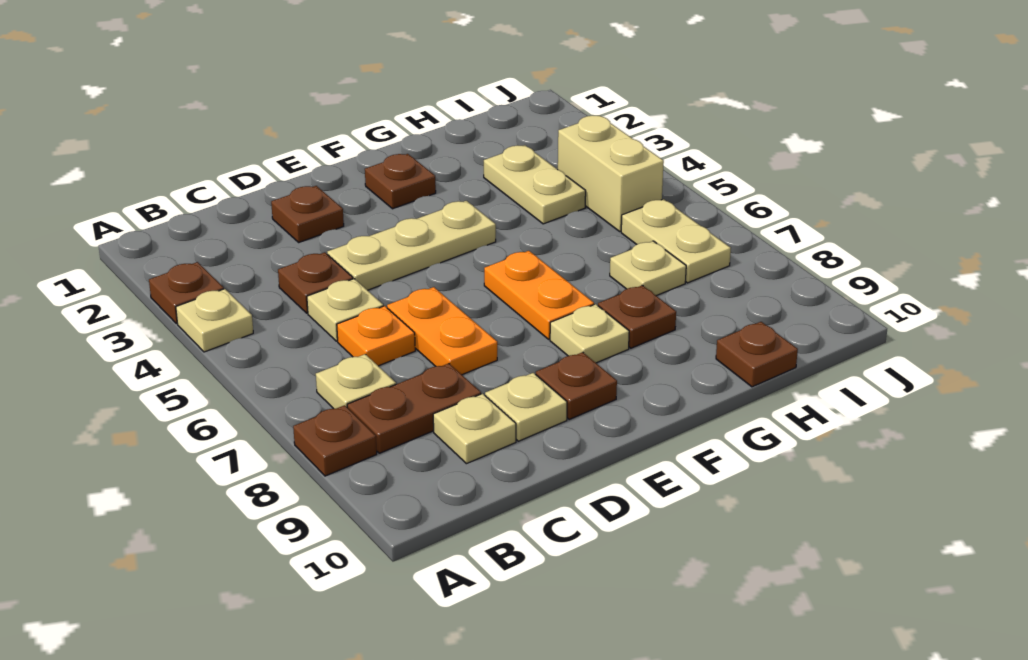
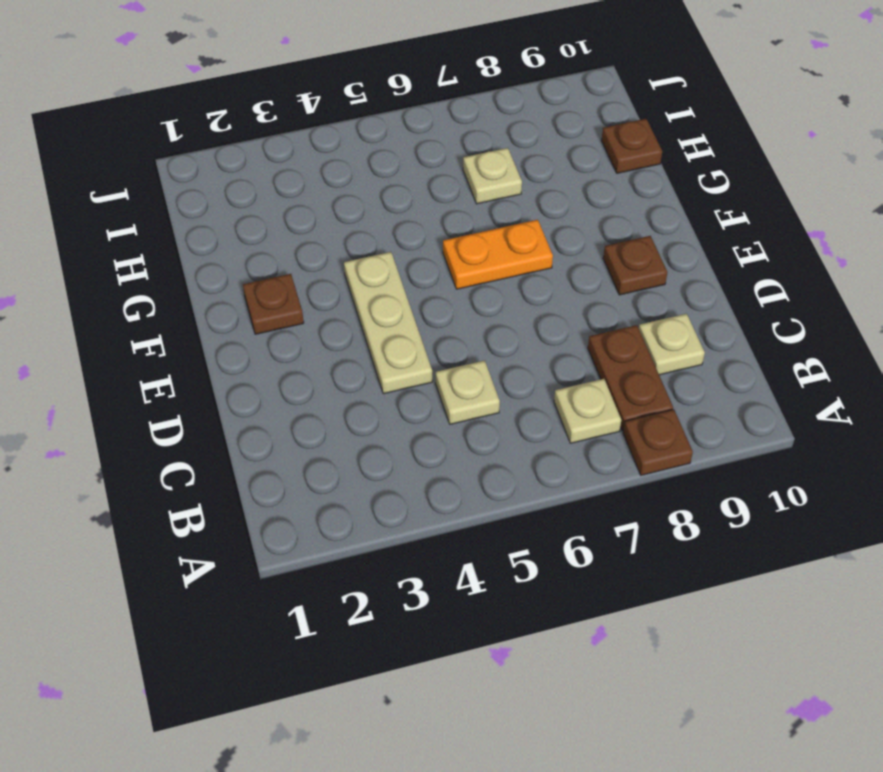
none -> brown 1x1 plate [149,262,224,324]
none -> tan 1x1 plate [176,289,253,352]
none -> brown 1x1 plate [278,252,353,313]

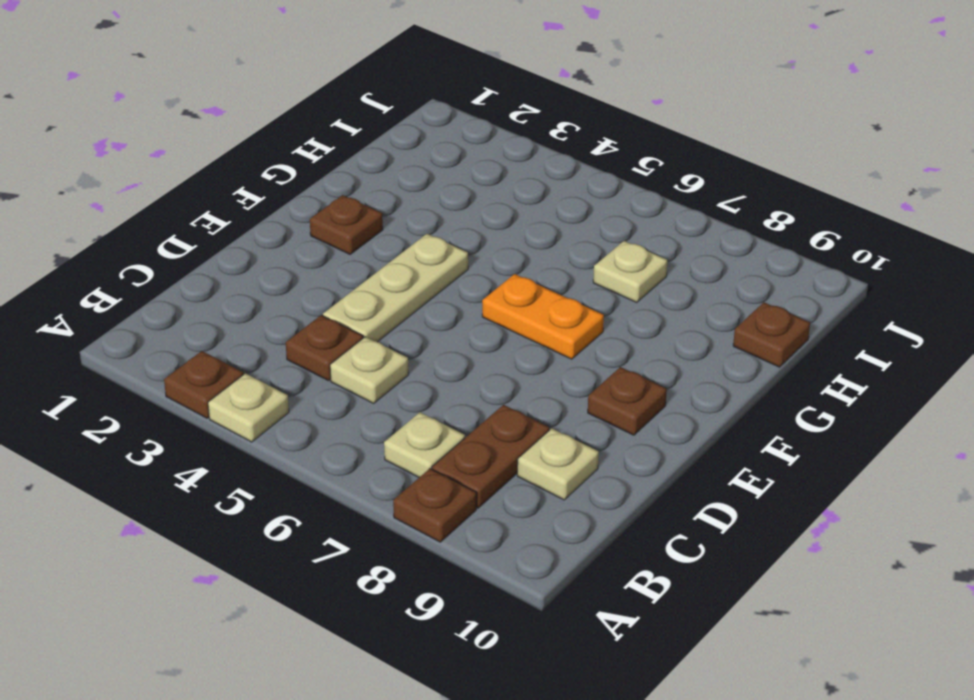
none -> orange 1x1 plate [337,306,415,366]
none -> brown 1x1 plate [271,186,344,242]
none -> orange 1x2 plate [387,287,497,375]

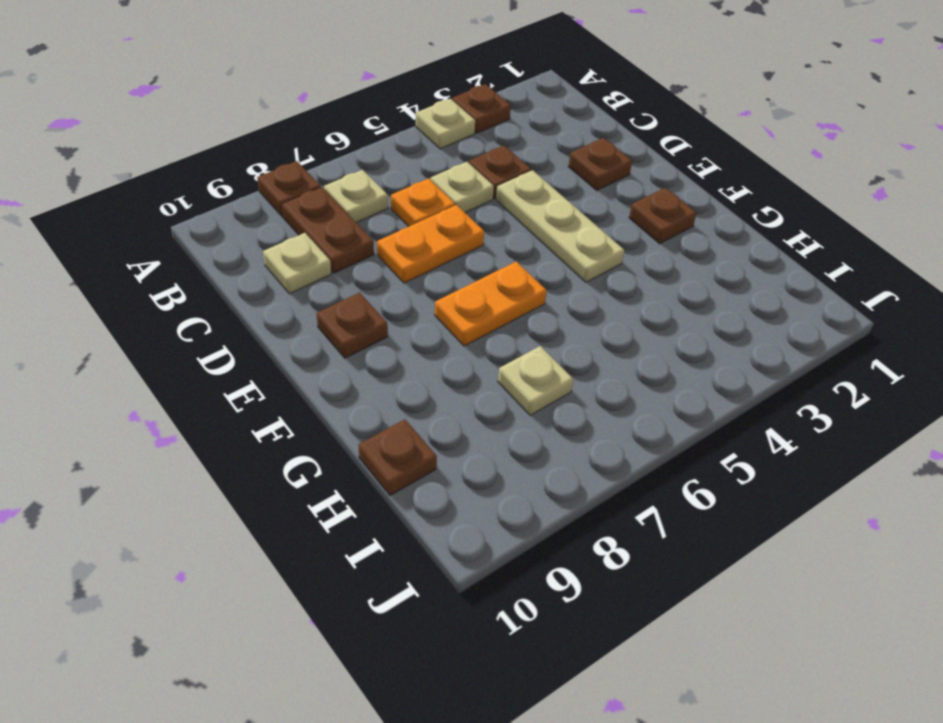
none -> tan 1x1 plate [485,373,567,441]
none -> tan 1x1 plate [550,304,629,363]
none -> brown 1x1 plate [598,285,676,348]

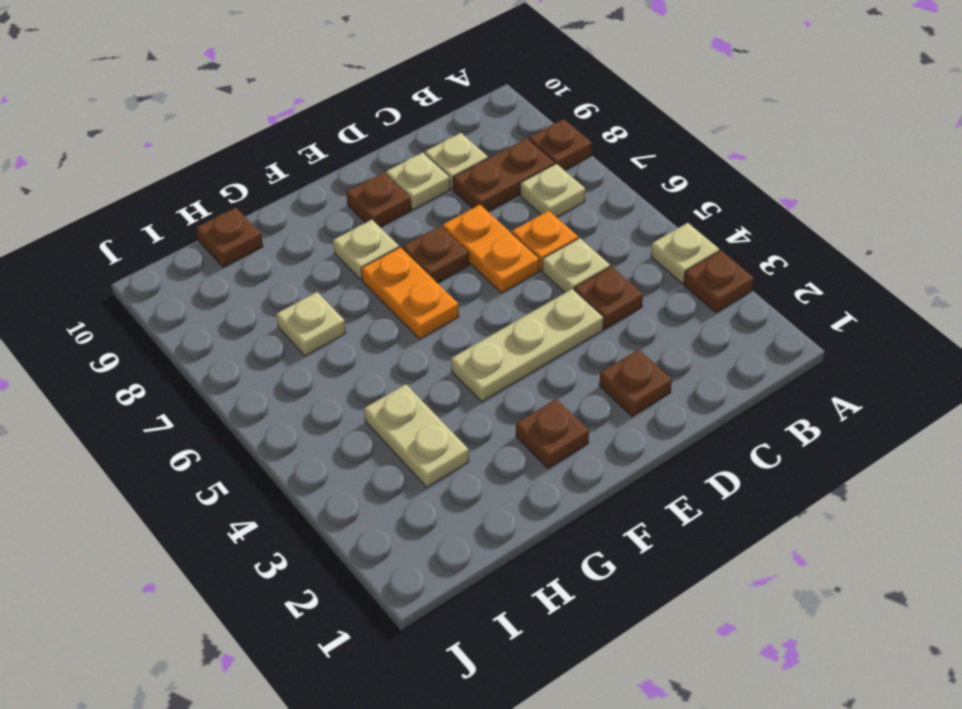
brown 1x1 plate [402,226,469,283] -> brown 1x1 plate moved to [598,285,676,348]
none -> tan 1x2 brick [558,116,664,231]
none -> tan 1x2 plate [621,199,731,283]

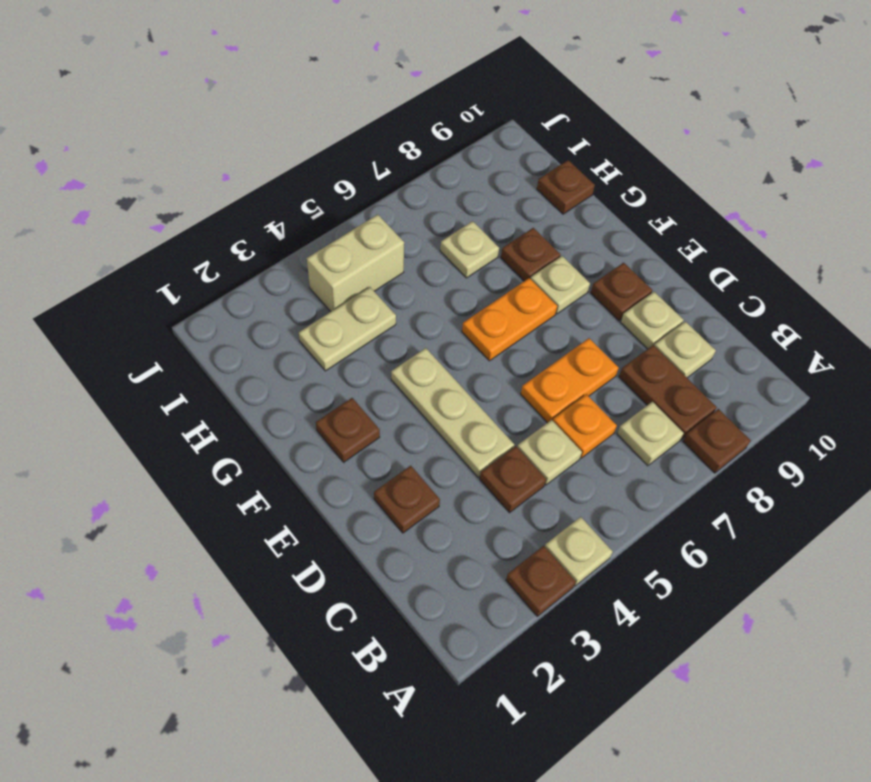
none -> tan 1x2 plate [621,199,731,283]

